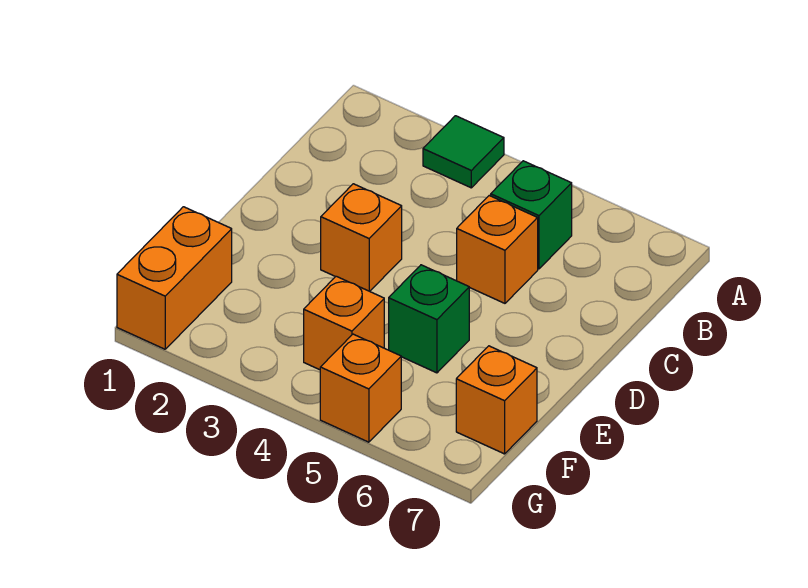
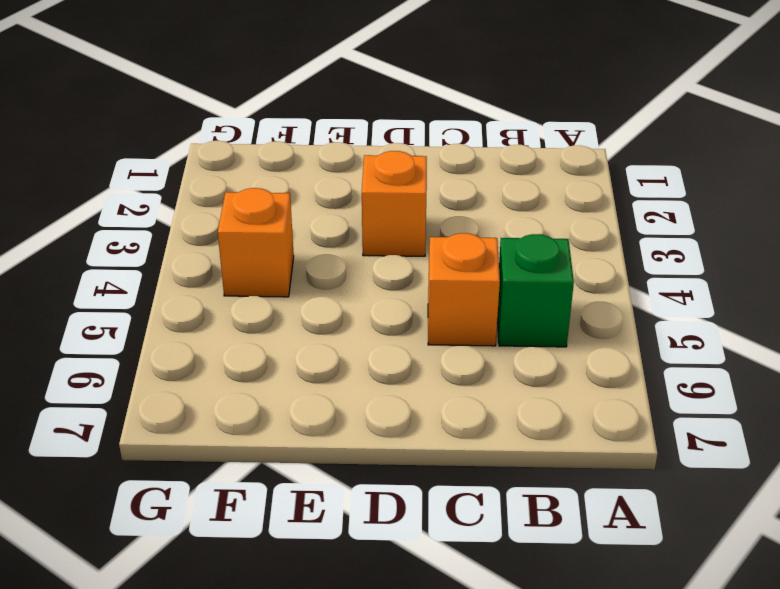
none -> green 1x1 tile [423,116,504,188]
none -> green 1x1 brick [389,265,469,373]

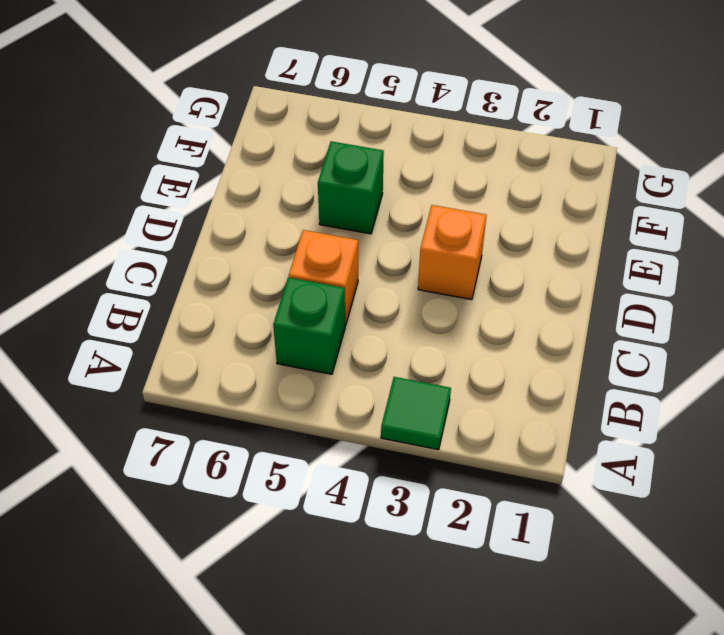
none -> orange 1x2 brick [117,207,232,349]
none -> orange 1x1 brick [304,276,384,370]

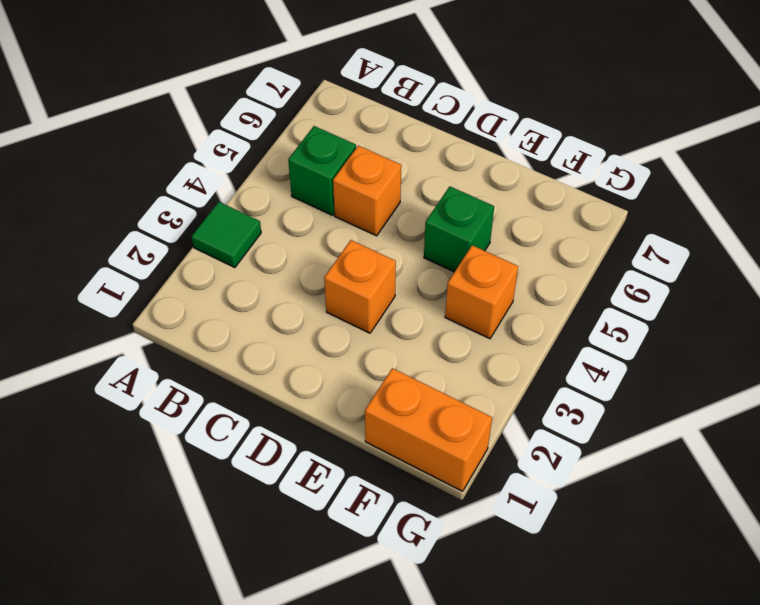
none -> orange 1x1 brick [456,346,537,454]
none -> orange 1x1 brick [320,334,401,442]

